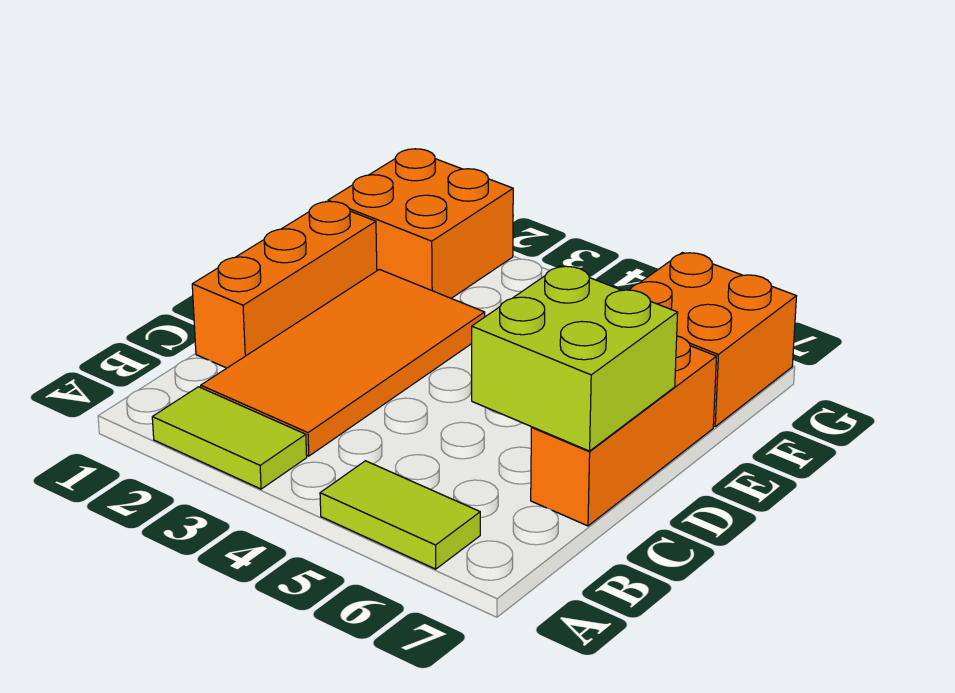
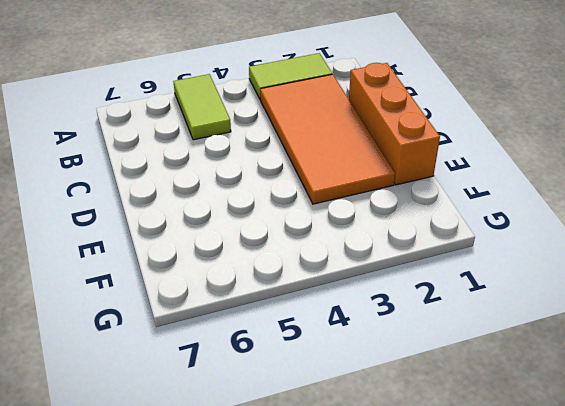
lime 1x2 tile [173,74,231,140] -> lime 1x2 tile turned to [320,461,480,569]
none -> orange 1x3 brick [531,336,717,526]
none -> orange 2x2 brick [328,149,513,298]

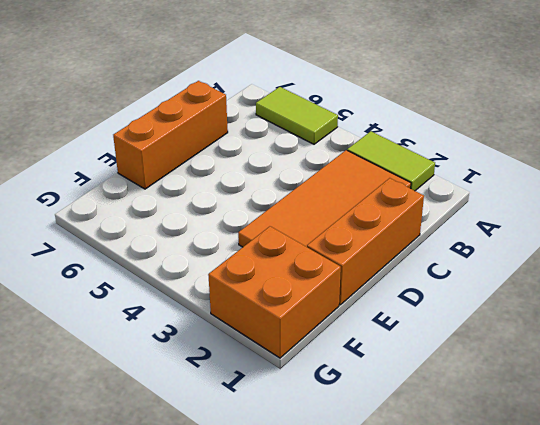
none -> orange 2x2 brick [630,253,797,427]
none -> lime 2x2 brick [472,266,678,451]

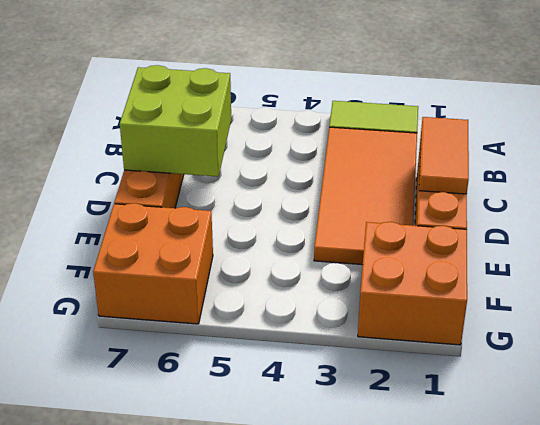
orange 1x2 tile [419,117,469,194] -> none
none -> lime 1x2 tile [320,461,480,569]

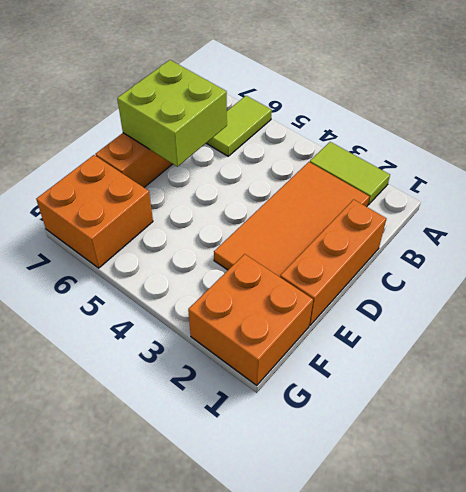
lime 1x2 tile [206,96,272,156] -> lime 1x2 tile turned to [320,461,480,569]

